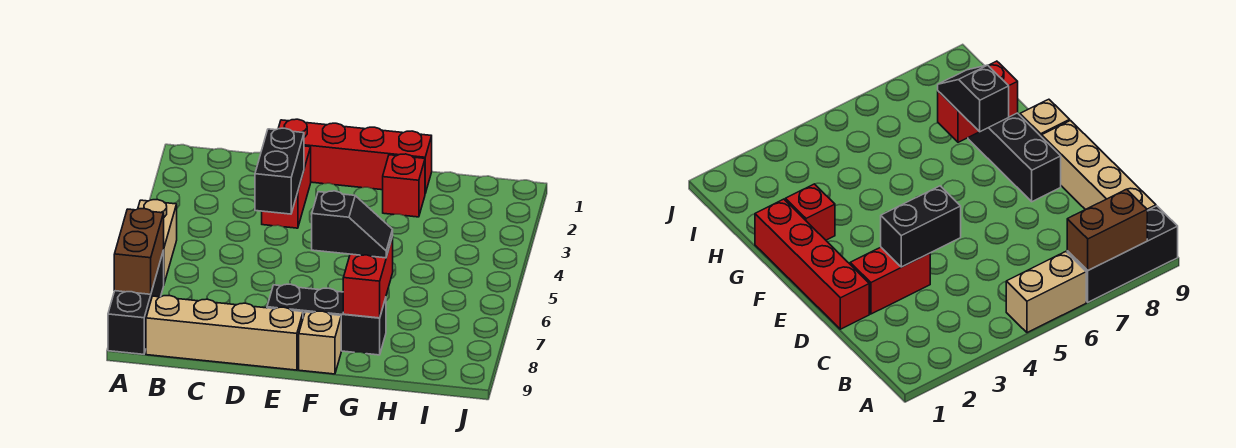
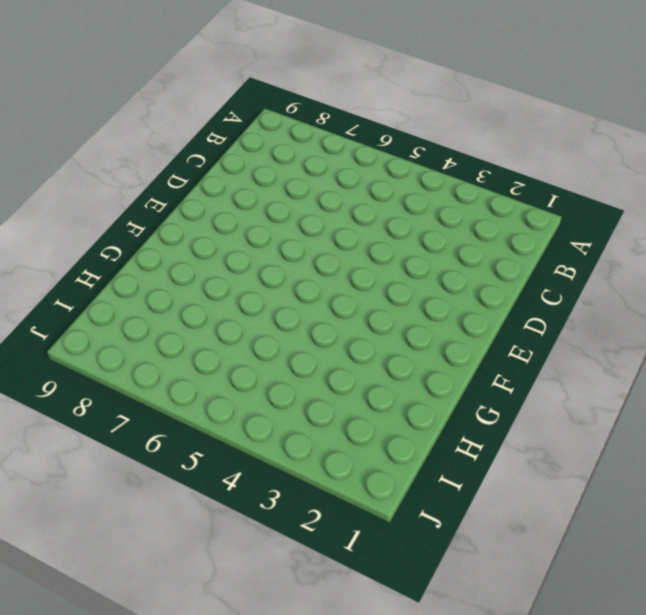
none -> tan 1x2 brick [138,200,177,283]
none -> black 1x3 brick [108,250,164,354]
none -> tan 1x4 brick [146,296,303,370]

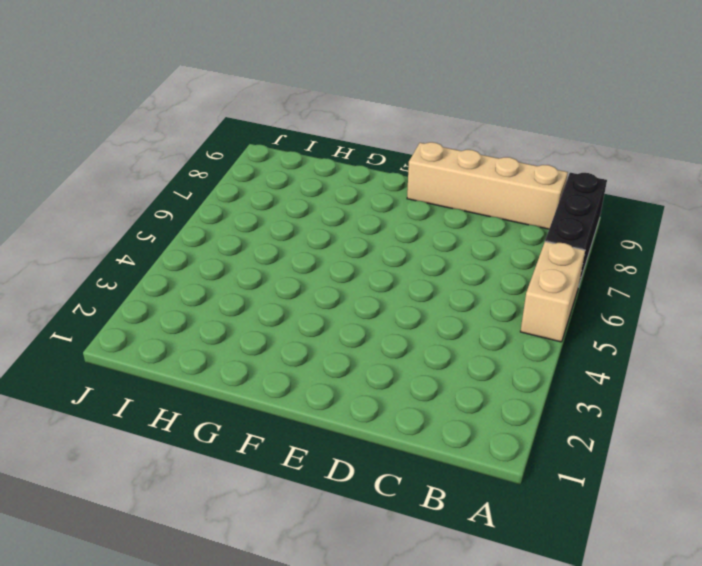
none -> red 1x4 brick [278,119,432,193]
none -> red 1x2 brick [262,146,311,228]
none -> black 1x3 brick [267,284,386,355]

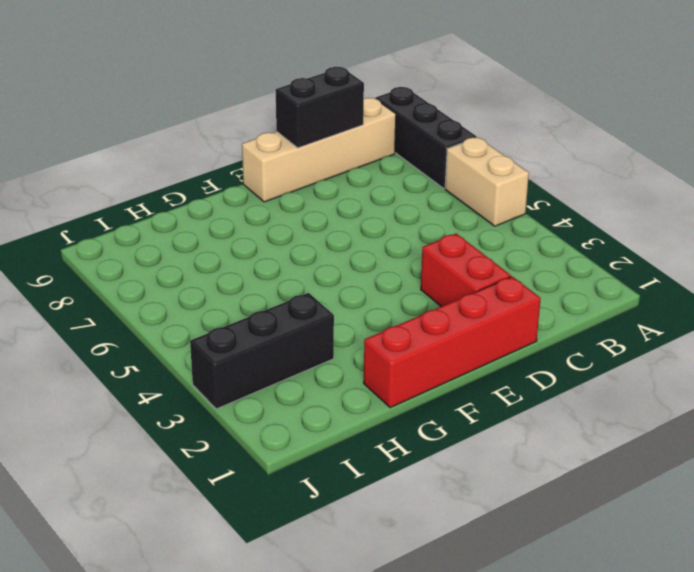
black 1x2 brick [276,67,364,148] -> black 1x2 brick turned to [255,128,304,214]
black 1x3 brick [190,293,334,409] -> black 1x3 brick moved to [267,284,386,355]
none -> tan 1x1 brick [299,311,341,374]
none -> red 1x1 brick [383,154,425,217]
none -> brown 1x2 brick [114,209,164,294]

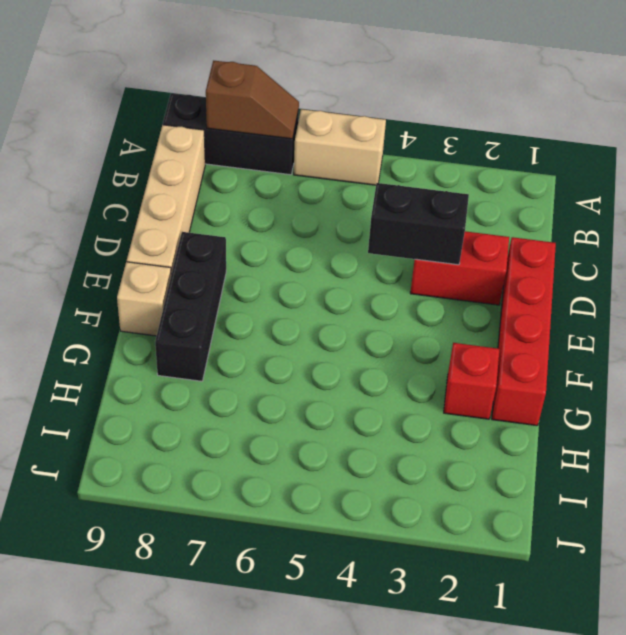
brown 1x2 slope [206,61,299,139] -> brown 1x2 brick [114,209,164,294]
none -> red 1x2 brick [343,237,393,318]
none -> black 1x2 slope [312,191,393,258]

